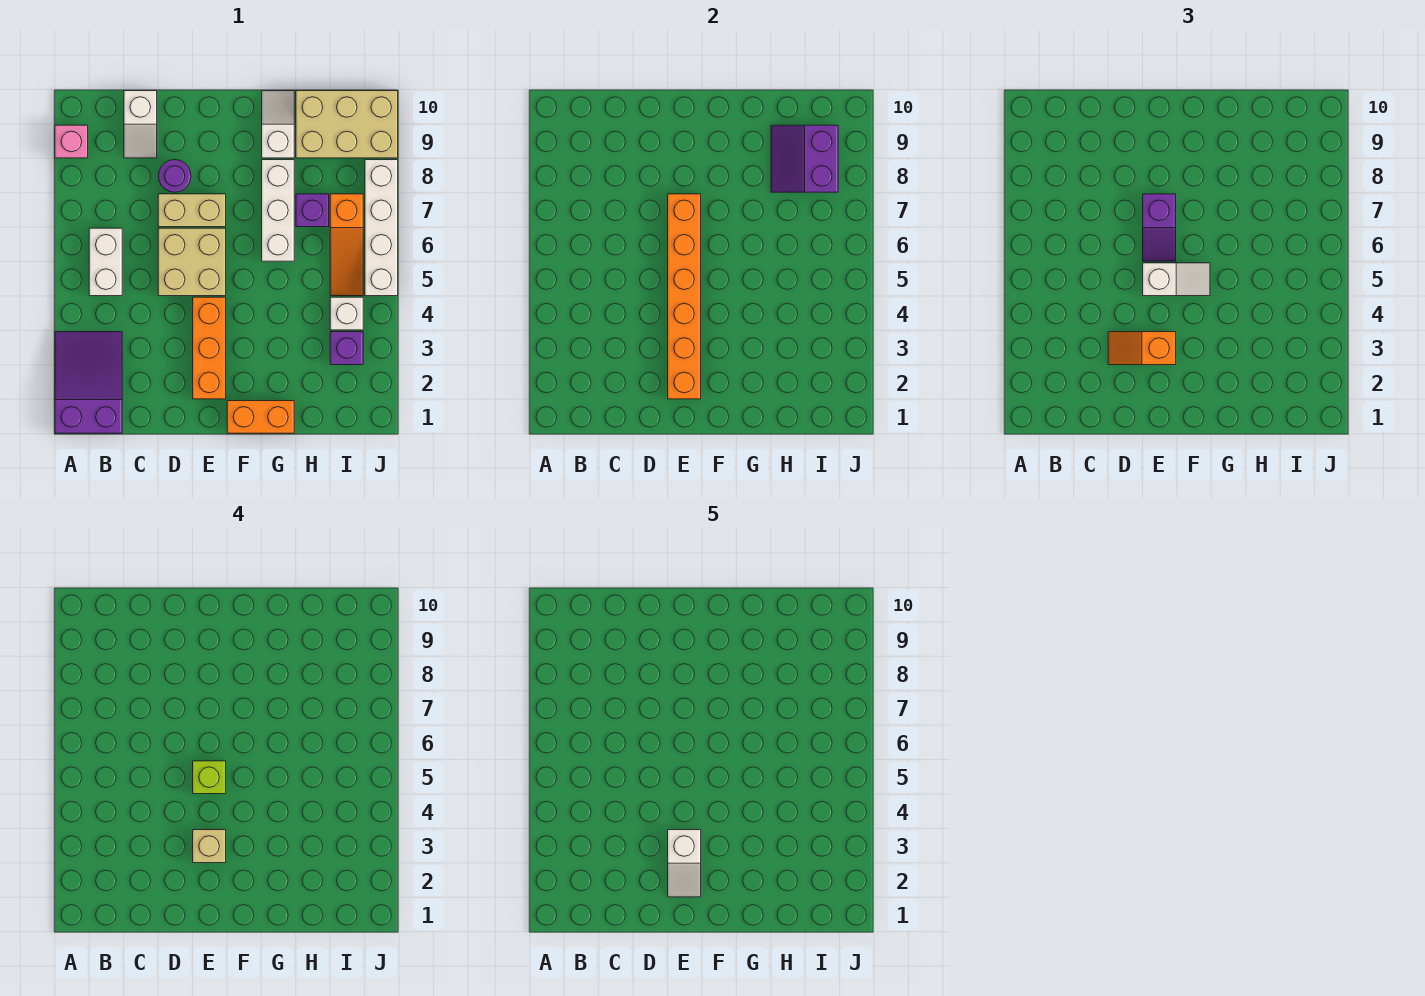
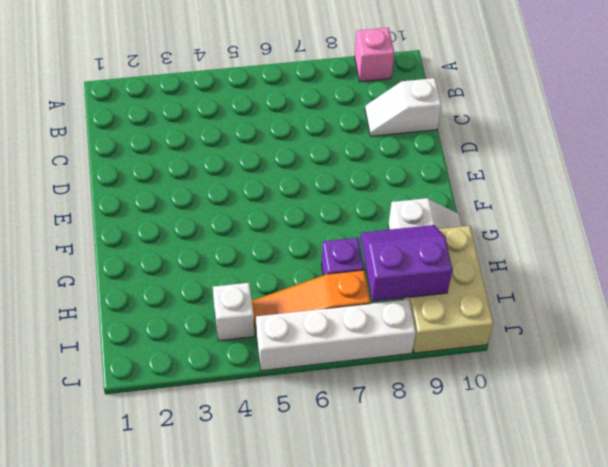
none -> purple 2x3 slope [55,332,122,433]
none -> white 1x2 brick [89,228,122,296]
none -> tan 2x2 brick [158,228,226,296]

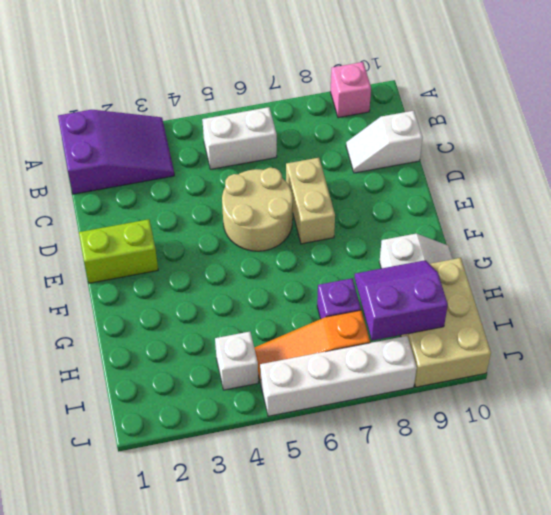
tan 2x2 round brick [222,168,293,251] -> tan 2x2 brick [158,228,226,296]
lime 1x2 brick [79,219,158,283] -> orange 1x3 brick [193,297,226,399]
none -> purple 1x1 round brick [158,160,191,192]
none -> orange 1x2 brick [227,401,294,433]
none -> white 1x3 brick [262,160,294,261]

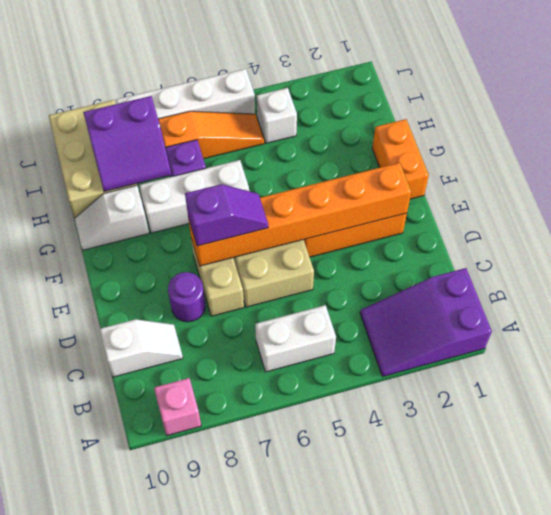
none -> purple 1x1 brick [330,332,363,365]
none -> orange 1x2 slope [1108,332,1176,365]
none -> white 1x2 slope [1143,263,1210,296]

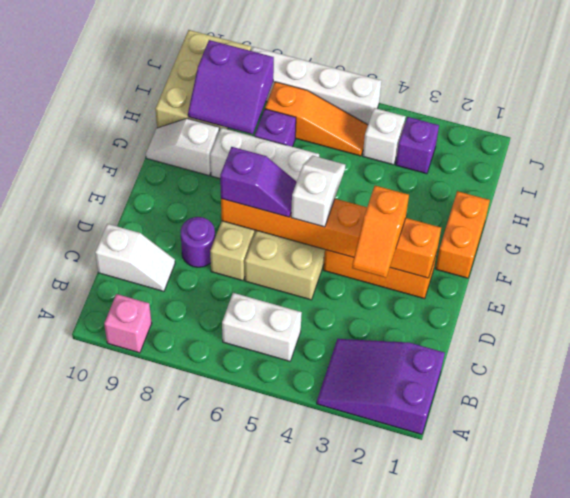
none -> tan 1x1 brick [193,830,226,863]
none -> lime 1x1 brick [193,761,226,794]
none -> white 1x2 slope [668,830,701,897]

